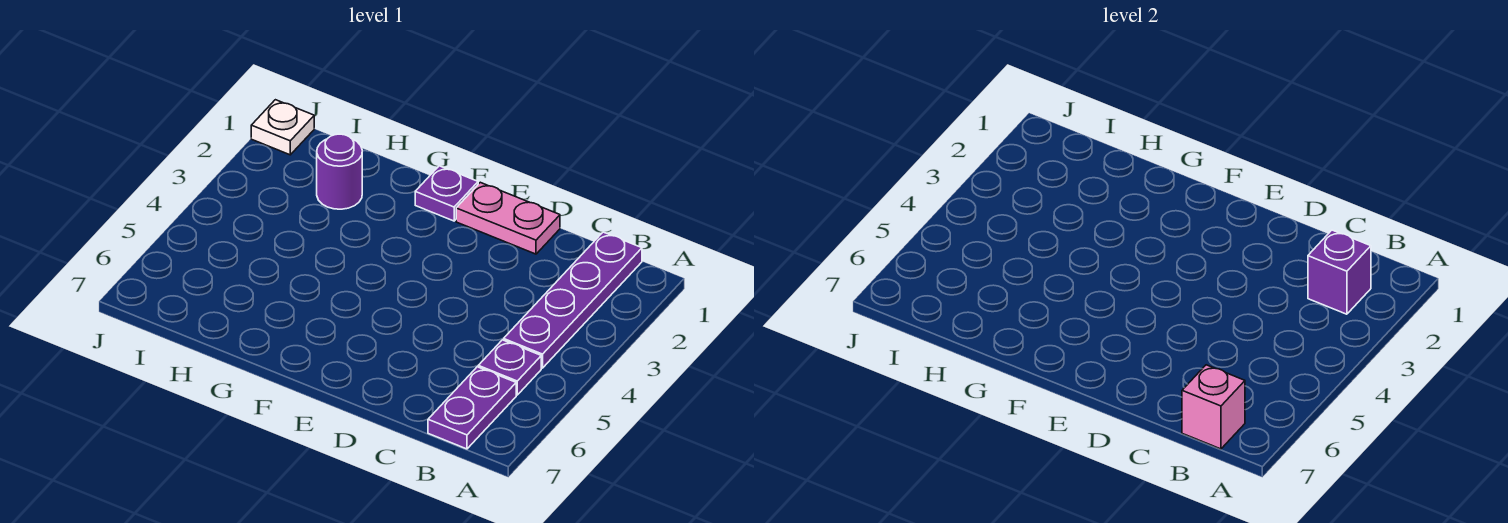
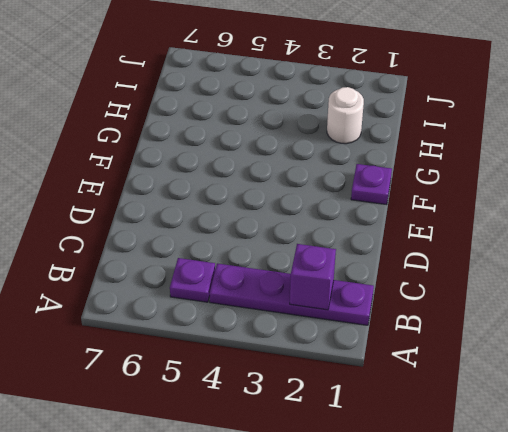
white 1x1 round brick [327,87,364,144] -> purple 1x1 round brick [317,134,362,209]
none -> purple 1x2 plate [428,367,516,449]
none -> pink 1x2 plate [456,182,560,254]

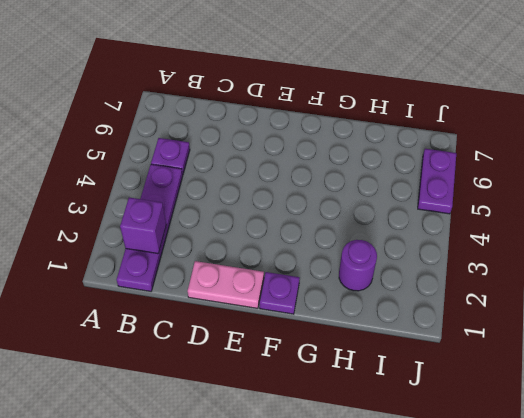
purple 1x2 plate [418,149,456,214] -> purple 1x2 plate moved to [428,367,516,449]
none -> white 1x1 plate [251,100,314,155]
none -> pink 1x1 brick [1182,365,1245,449]

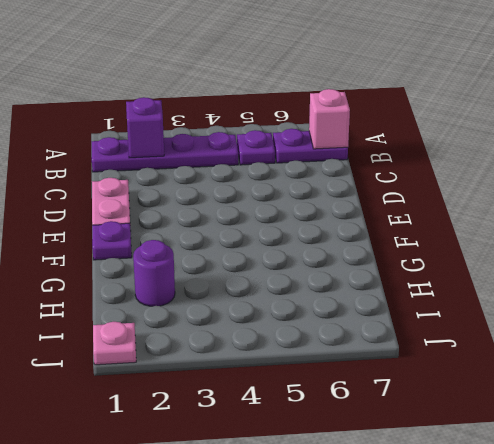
pink 1x1 plate [93,322,136,365] -> white 1x1 plate [251,100,314,155]

